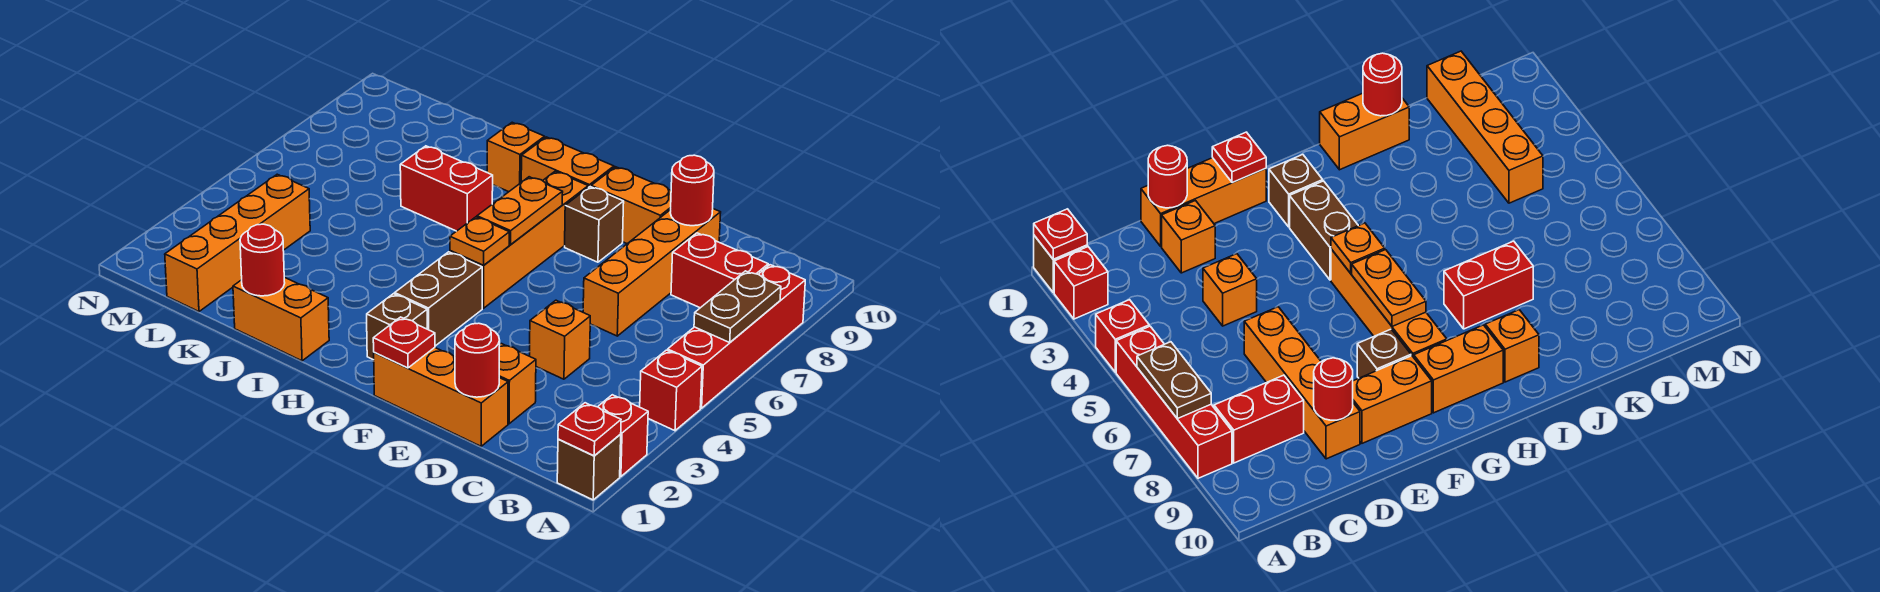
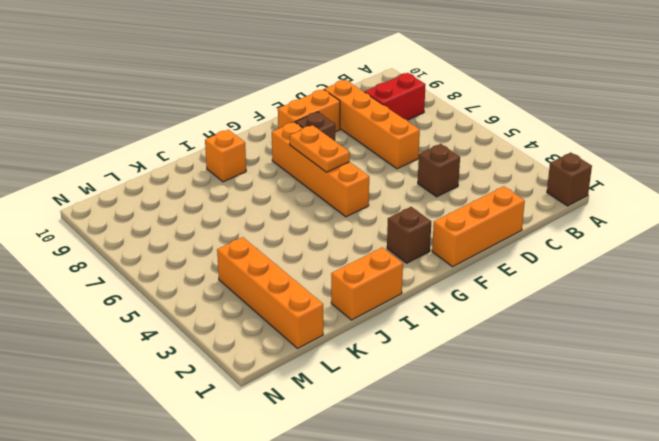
brown 1x1 brick [418,144,460,197] -> orange 1x1 brick [530,300,590,379]
none -> red 1x1 brick [598,395,648,477]
none -> red 1x1 brick [640,350,702,431]
none -> red 1x4 brick [668,265,805,408]

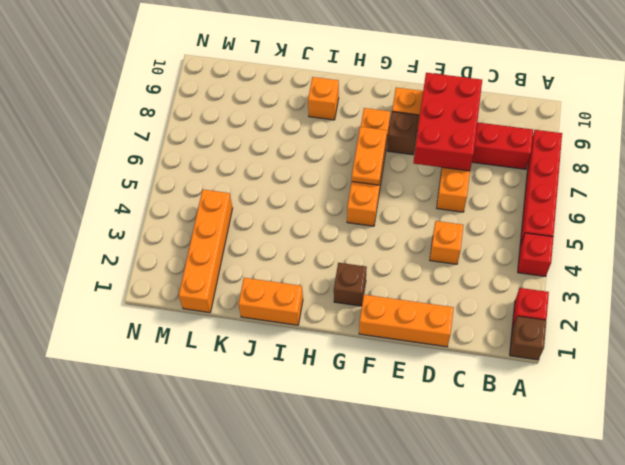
red 2x3 brick [413,73,482,171] -> red 1x1 round brick [670,155,714,226]
none -> orange 1x1 brick [499,344,536,424]
none -> brown 1x2 brick [395,252,482,346]
none -> orange 1x2 brick [521,137,614,187]

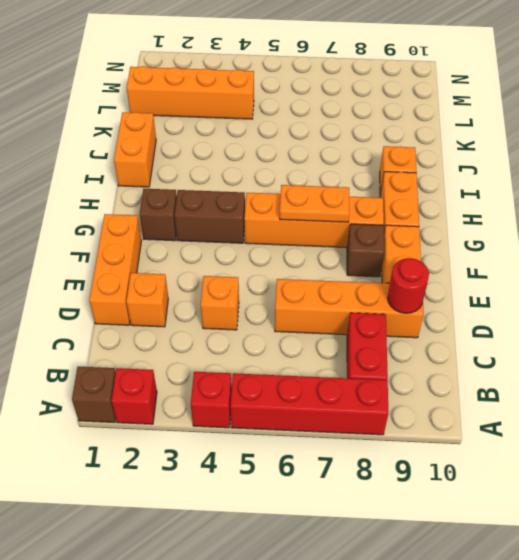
none -> red 1x2 brick [400,146,493,231]
none -> red 1x1 plate [558,403,621,456]
none -> brown 1x2 plate [694,271,781,342]

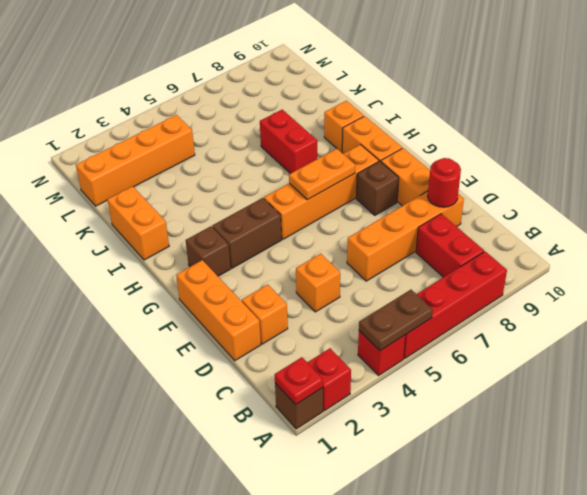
brown 1x2 plate [359,290,433,351] -> brown 1x2 plate moved to [694,271,781,342]
none -> red 1x1 round brick [455,323,500,397]
none -> red 1x1 plate [373,317,435,368]
none -> orange 1x1 plate [450,217,509,265]

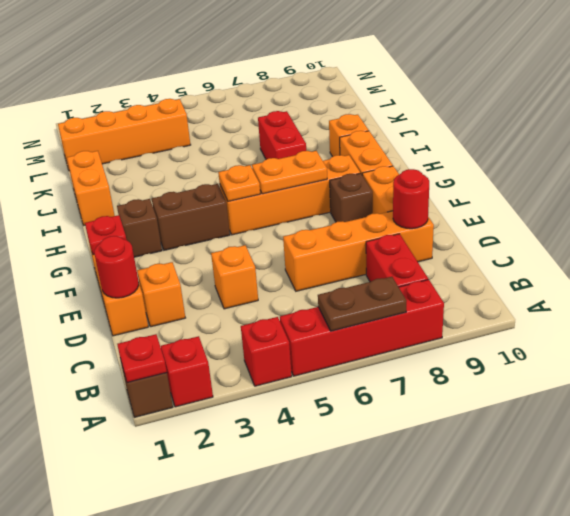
none -> red 1x1 round brick [240,224,285,296]

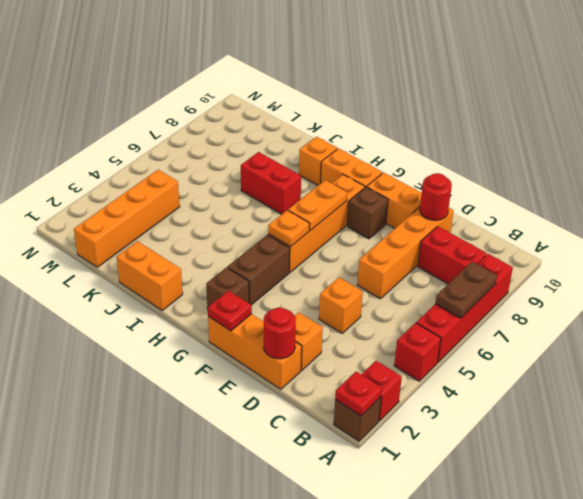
none -> red 1x1 round brick [240,224,285,296]

